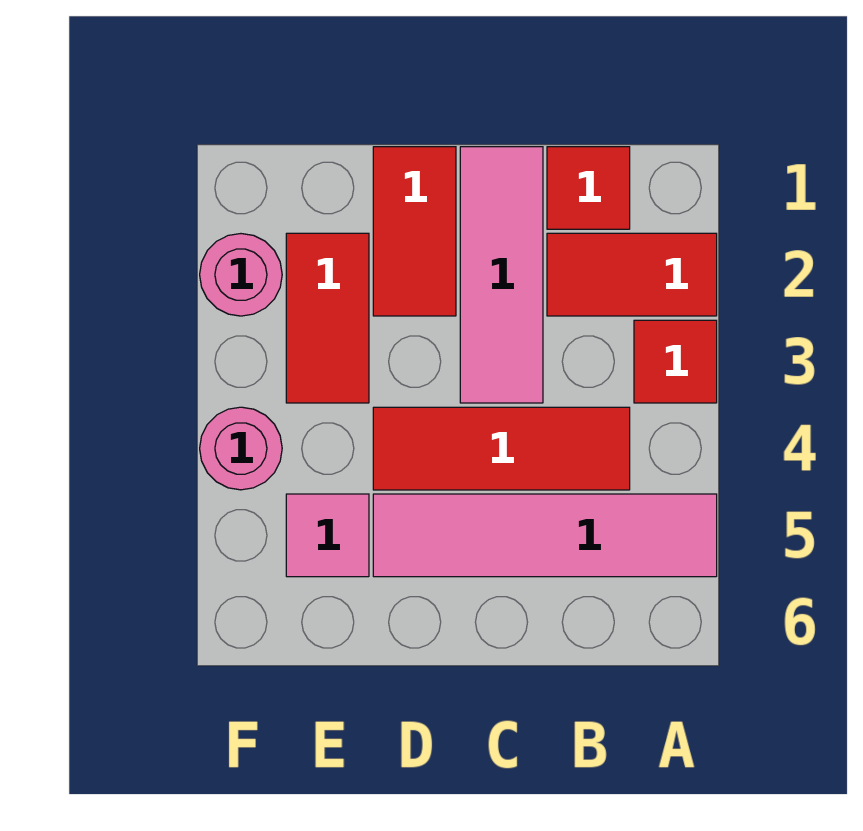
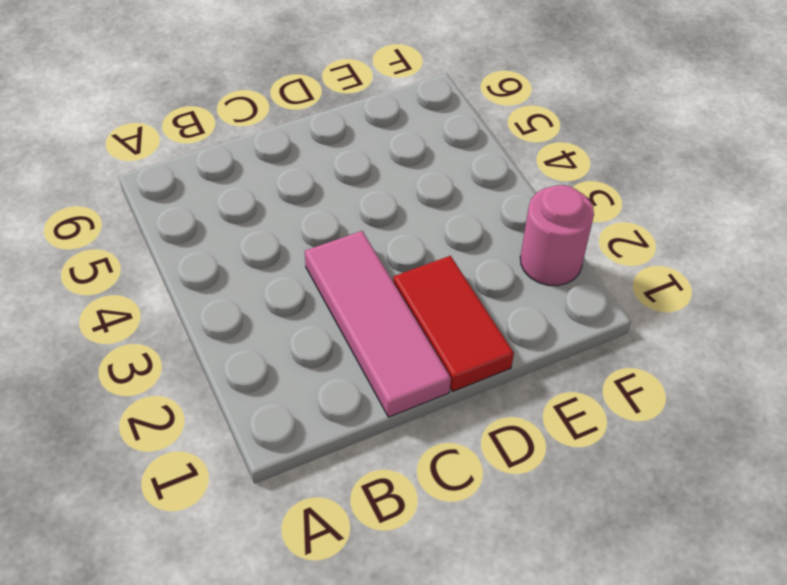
none -> red 1x2 tile [547,233,717,316]
none -> red 1x1 tile [634,320,717,403]

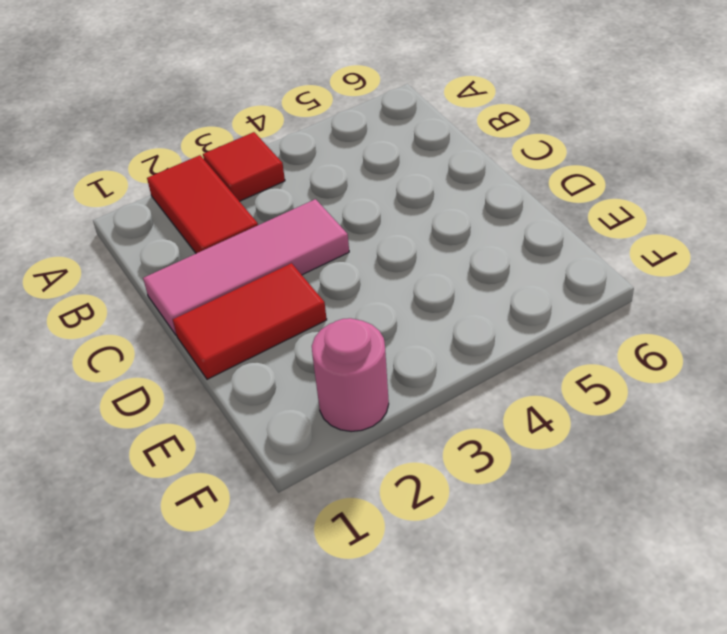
none -> pink 1x4 tile [373,494,717,577]
none -> red 1x1 tile [547,147,630,229]

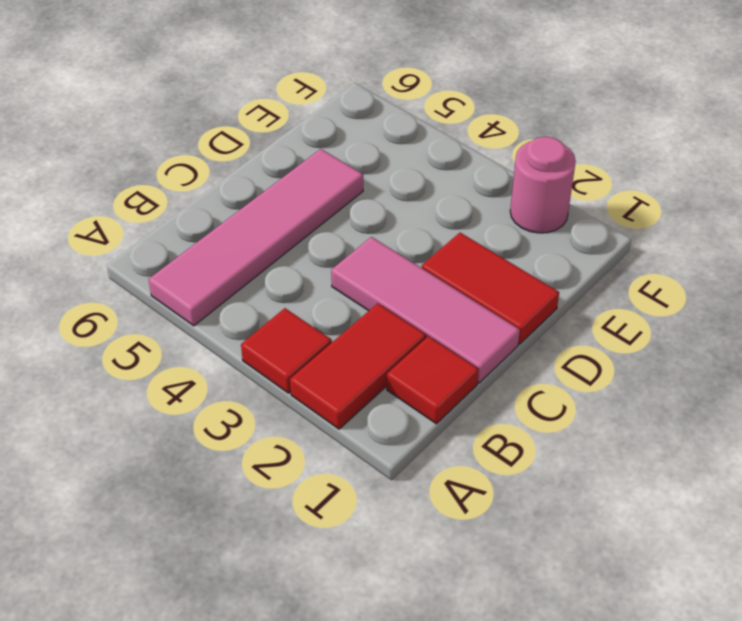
none -> red 1x3 tile [373,407,630,490]
none -> red 1x2 tile [286,233,369,403]

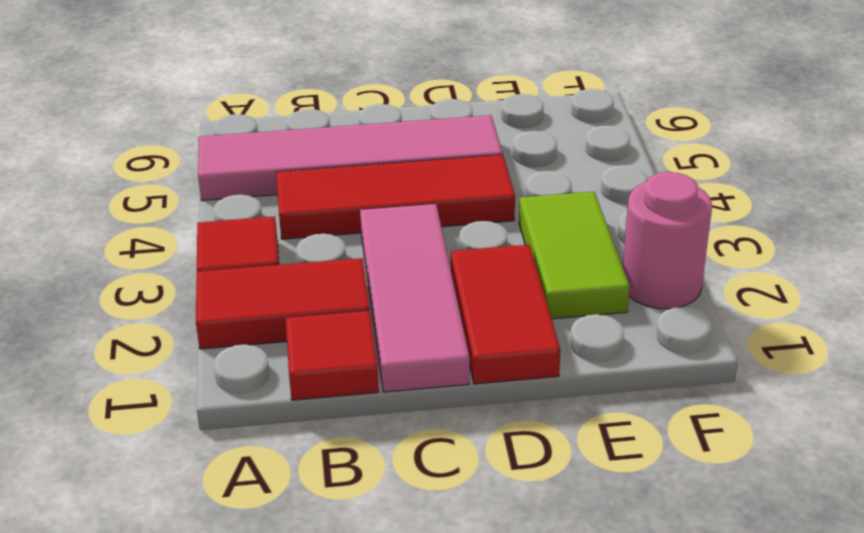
lime 1x2 tile [519,192,630,319] -> red 1x2 tile [286,233,369,403]
none -> pink 1x1 tile [286,494,369,577]
none -> pink 1x1 round brick [200,407,282,490]

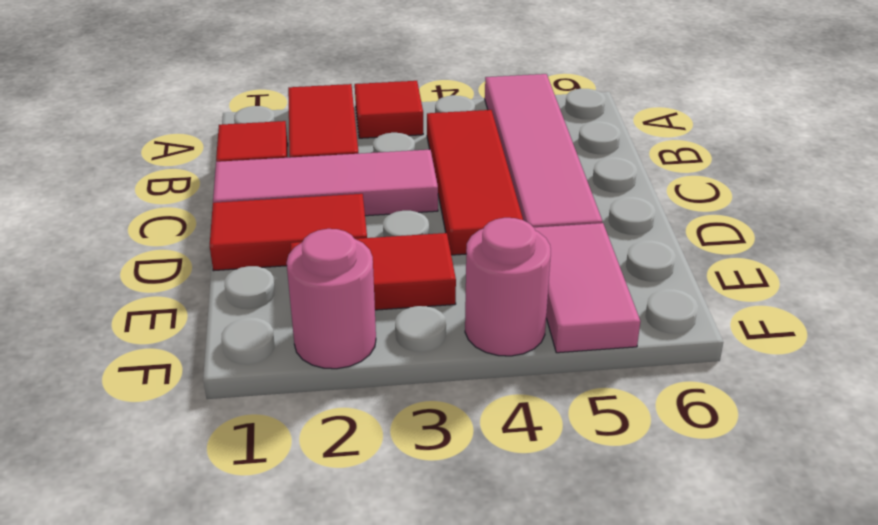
pink 1x2 tile [534,223,640,353] -> pink 1x1 tile [286,494,369,577]

